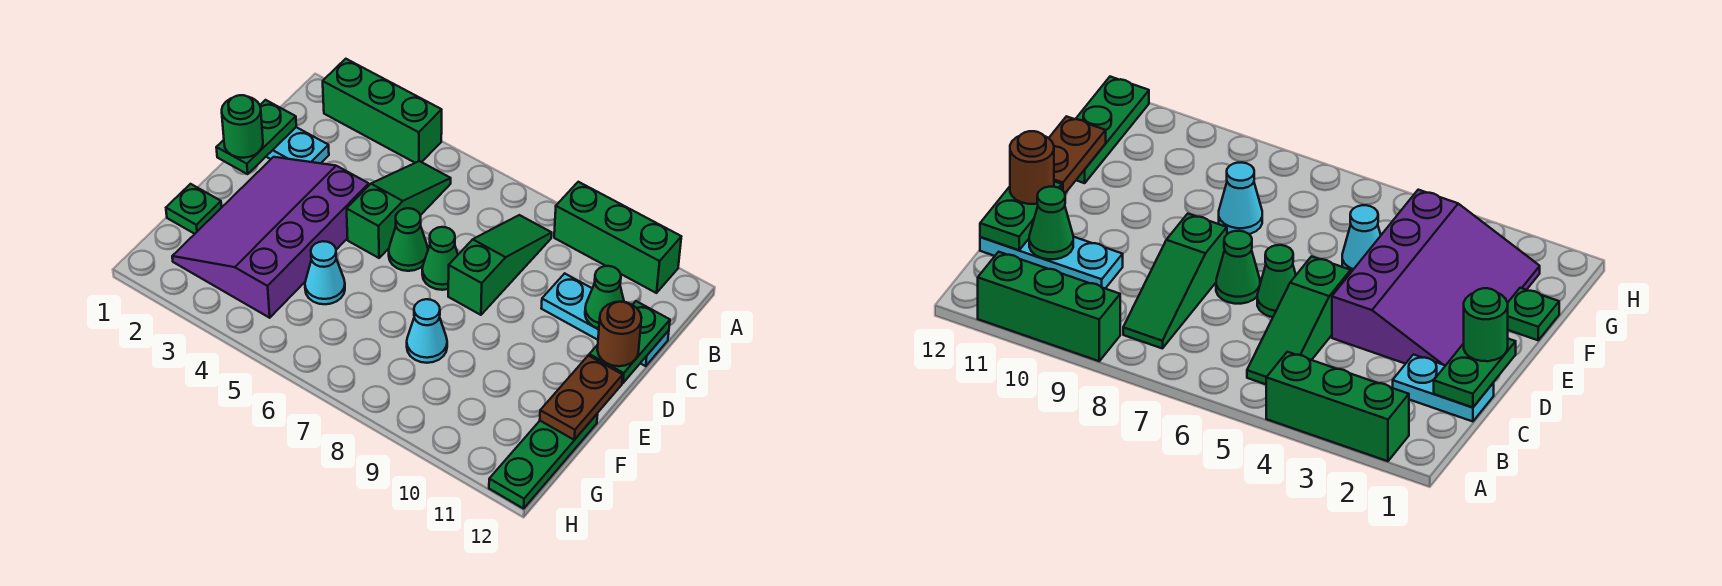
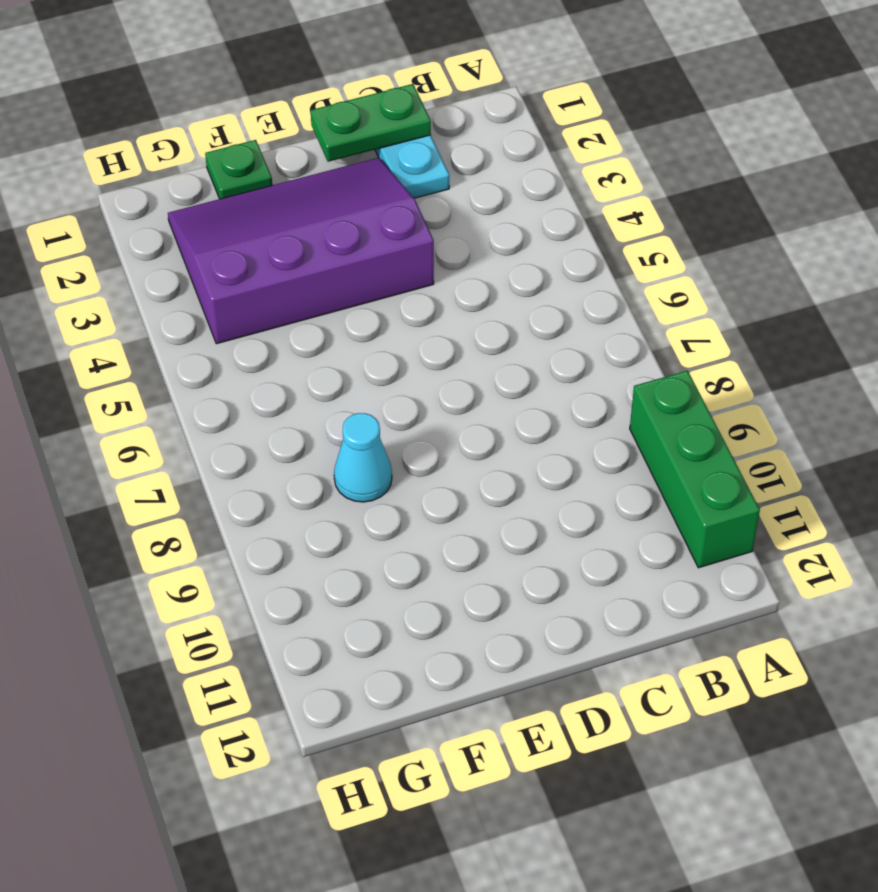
none -> green 1x3 brick [323,59,442,163]
none -> green 1x3 slope [347,161,451,258]
none -> green 1x3 slope [448,215,552,315]

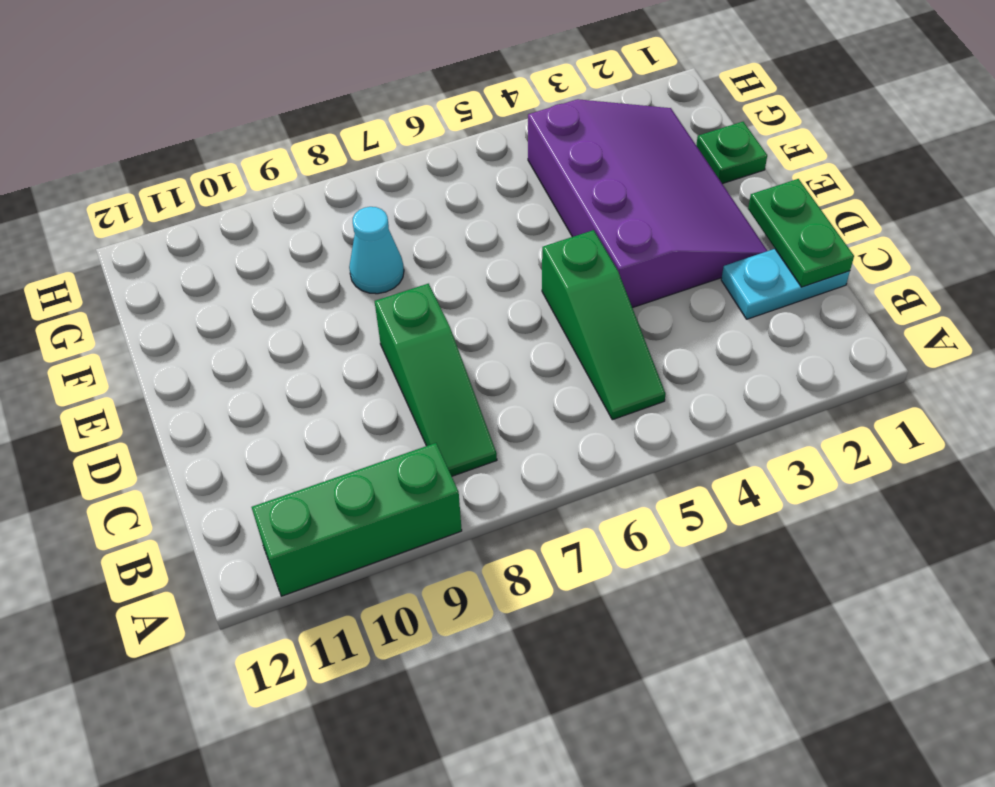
none -> green 1x3 brick [323,59,442,163]
none -> cyan 1x3 plate [541,273,669,366]
none -> green 1x1 cone [389,208,428,271]

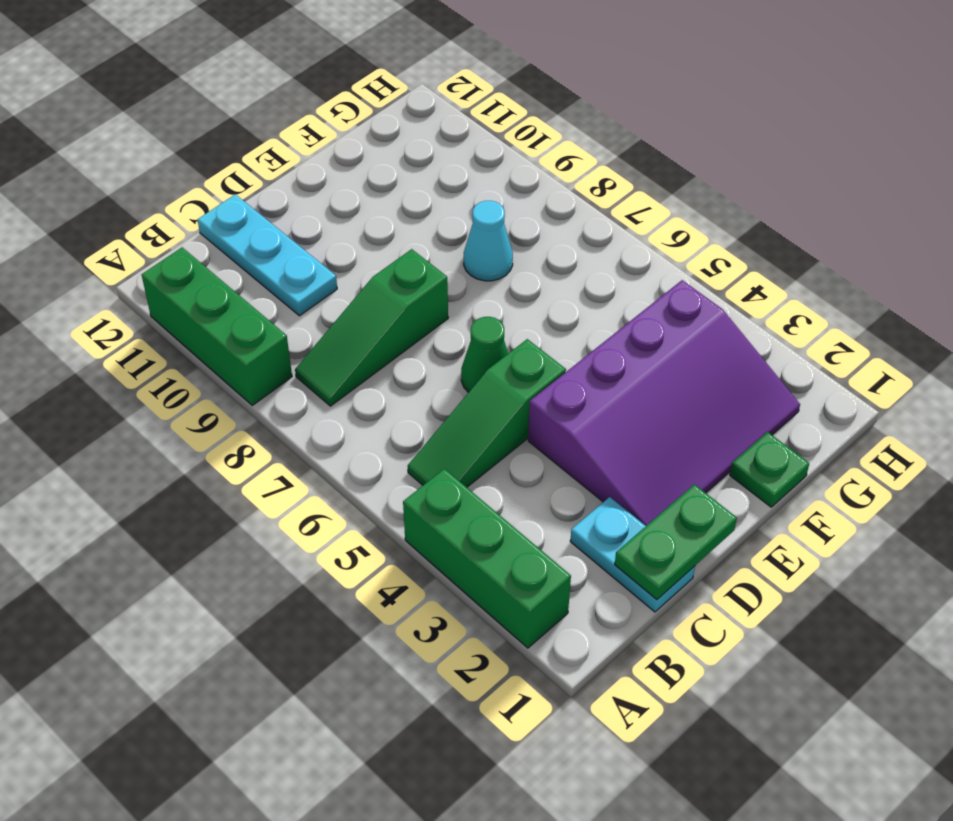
none -> green 1x1 cone [422,227,458,290]
none -> cyan 1x1 cone [305,241,345,304]
none -> green 1x3 plate [489,413,598,509]

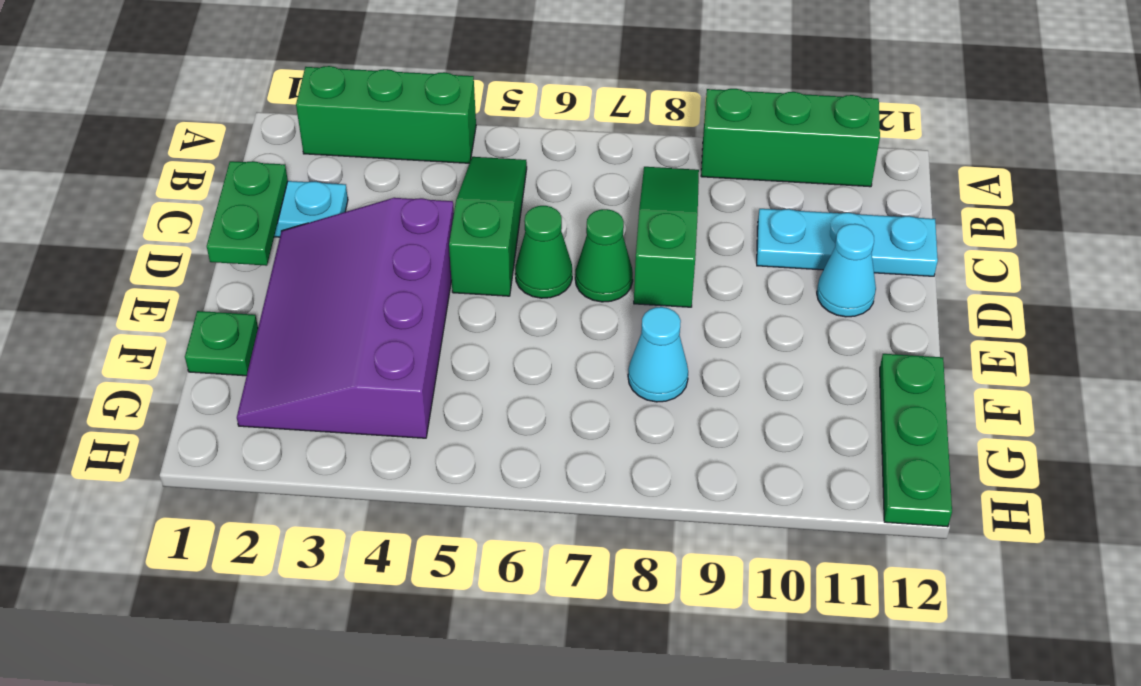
cyan 1x1 cone [817,224,876,317] -> cyan 1x1 cone moved to [305,241,345,304]
none -> green 1x1 cone [585,266,624,329]
none -> green 1x2 plate [589,301,670,383]
none -> brown 1x2 plate [540,356,623,440]

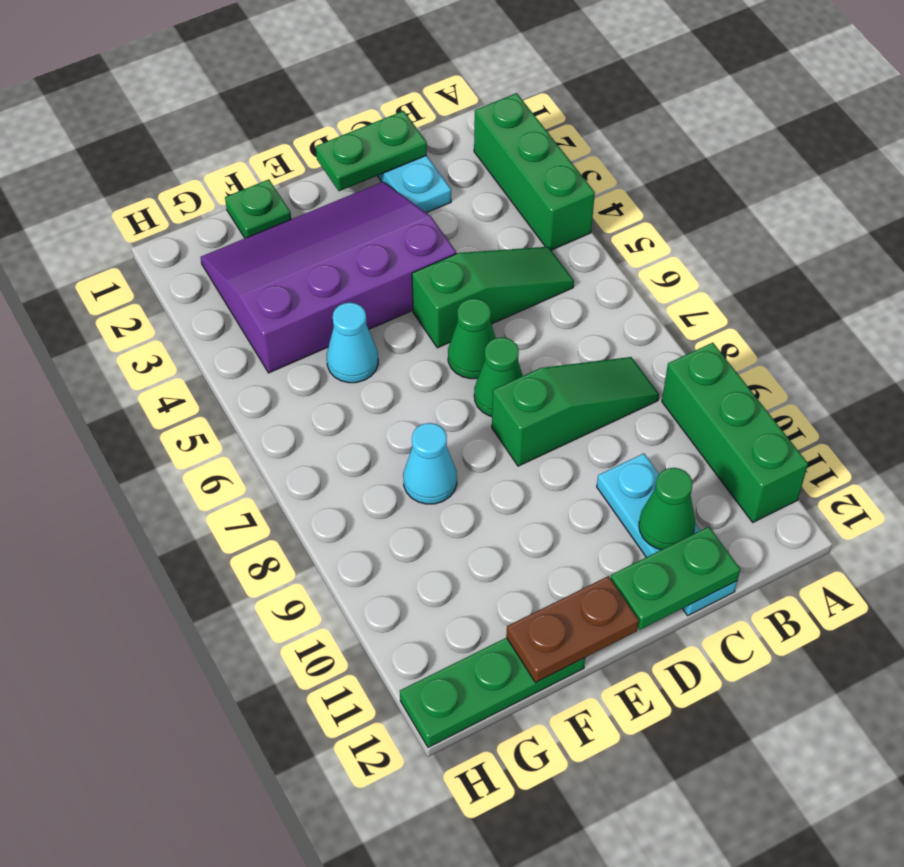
none -> green 1x1 round brick [222,95,263,158]
none -> brown 1x1 round brick [597,302,641,366]

